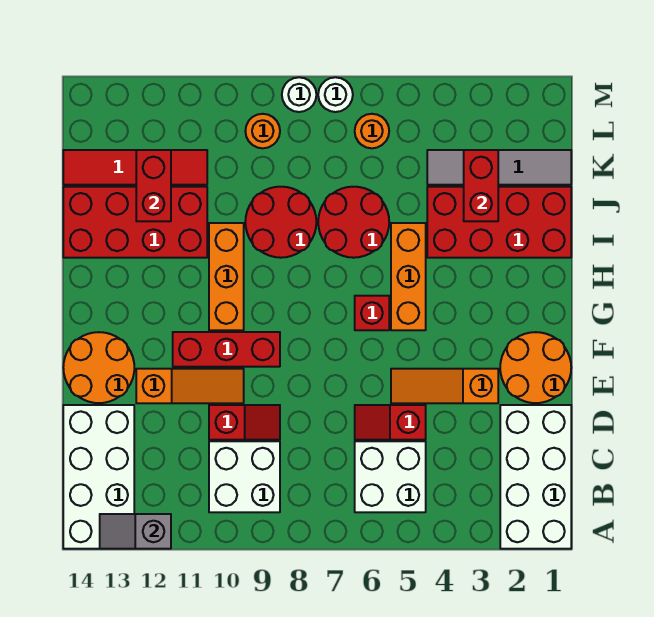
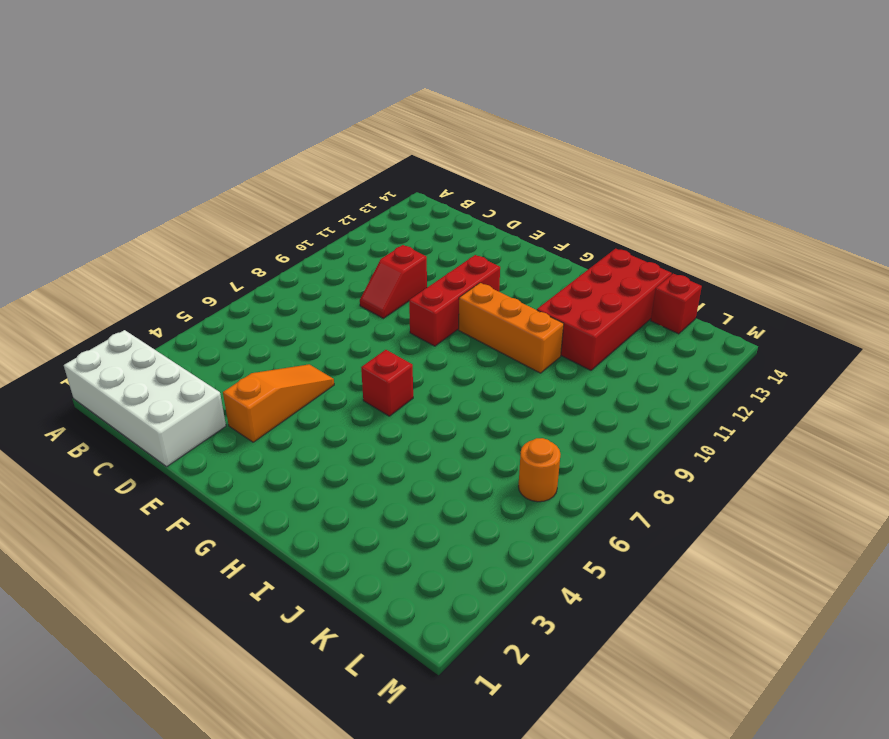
red 1x1 brick [651,274,702,334] -> red 1x4 tile [63,150,207,185]
none -> white 2x4 brick [63,405,134,549]
none -> white 2x2 brick [355,441,426,512]
none -> white 2x2 brick [209,441,280,512]

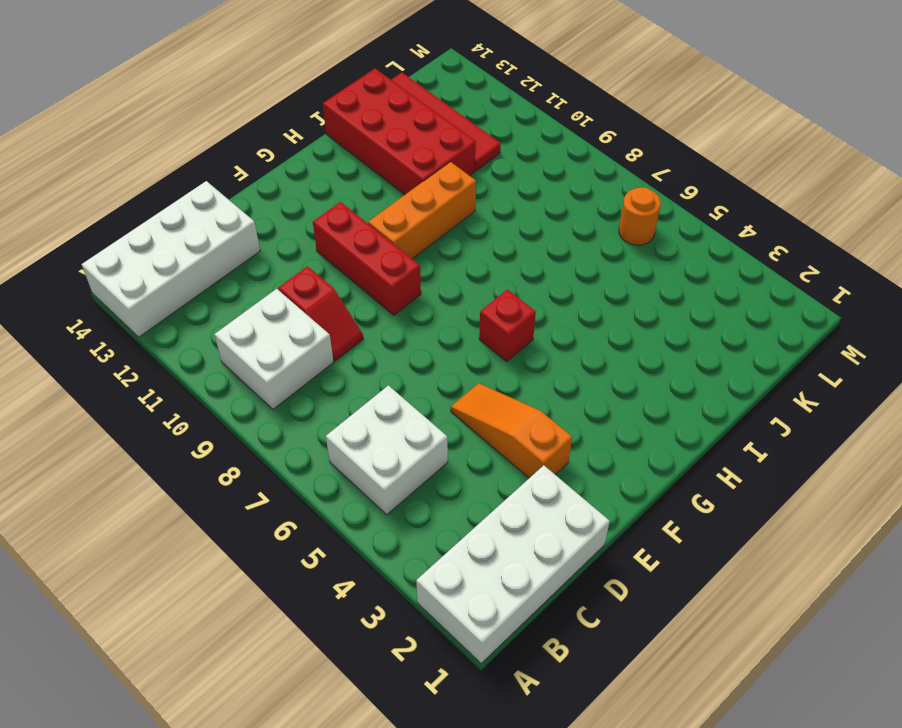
none -> red 1x2 slope [355,405,426,440]
none -> orange 2x2 round brick [500,332,571,403]
none -> orange 1x3 slope [136,369,244,403]

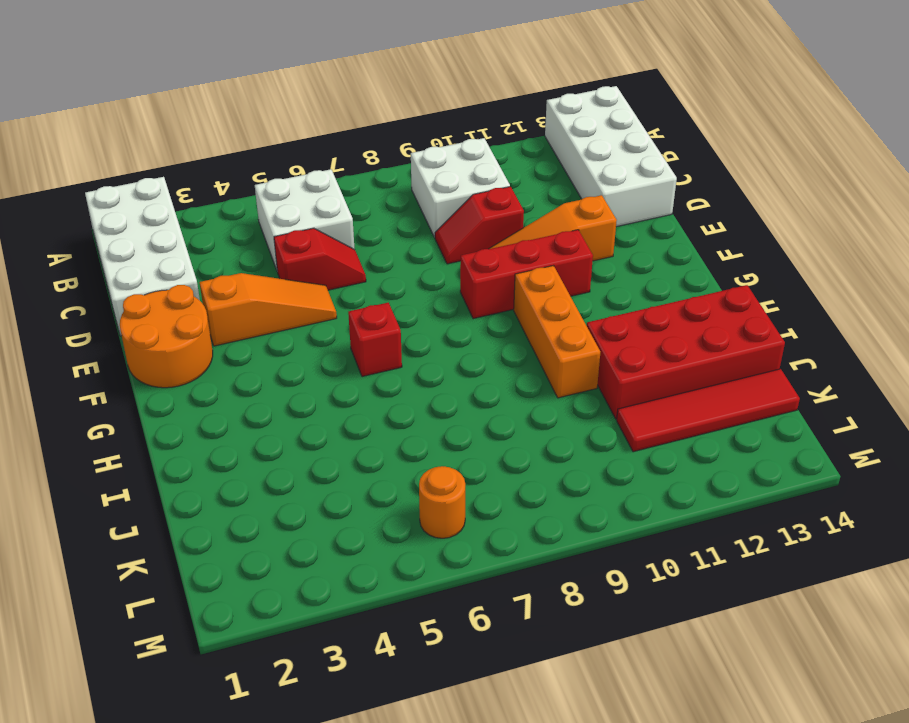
none -> orange 2x2 round brick [63,332,134,403]
none -> orange 1x3 brick [391,223,426,330]
none -> red 2x4 brick [427,187,571,258]

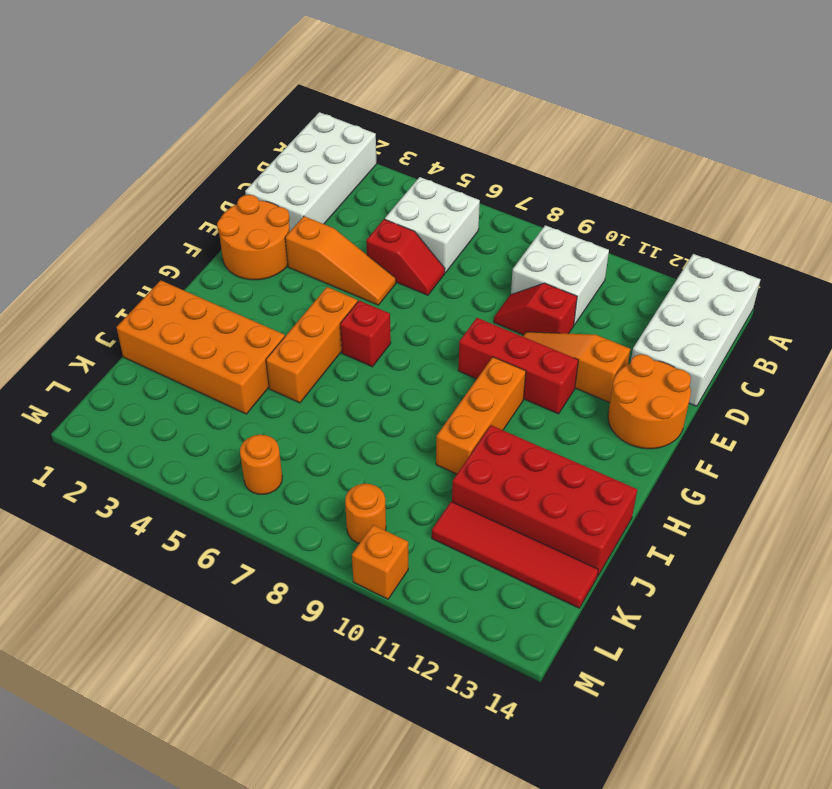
orange 2x4 brick [116,280,285,414] -> red 2x4 brick [427,187,571,258]
orange 1x1 brick [352,525,408,599] -> none
none -> red 2x2 round brick [318,187,389,258]
none -> red 2x2 round brick [245,187,316,258]
none -> grey 1x4 tile [427,150,571,185]

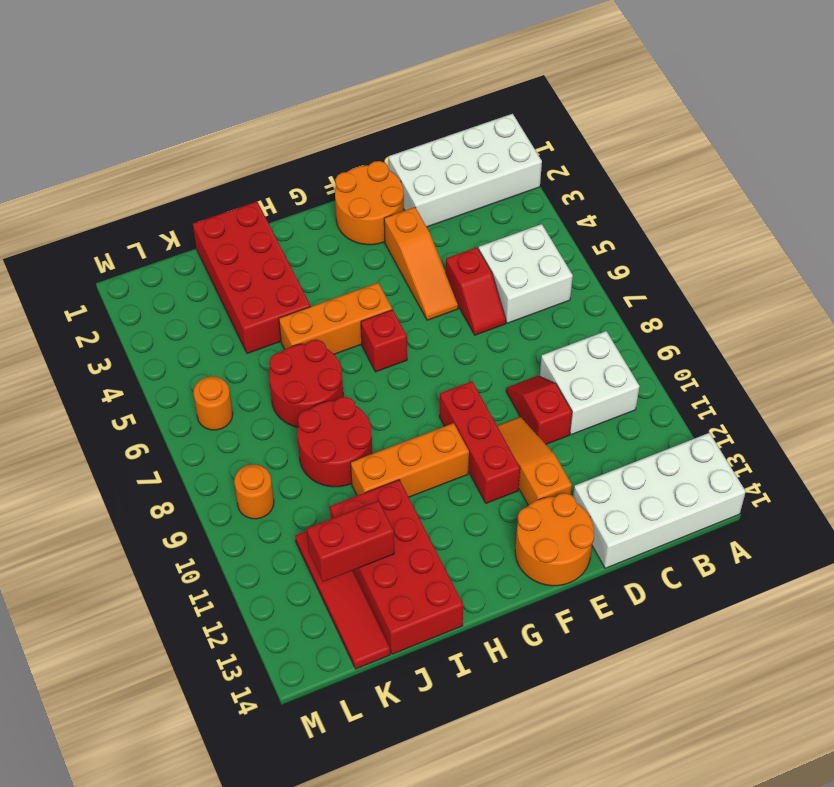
none -> grey 1x4 tile [427,150,571,185]
none -> white 1x1 round brick [318,77,353,112]
none -> white 1x1 round brick [282,77,316,112]

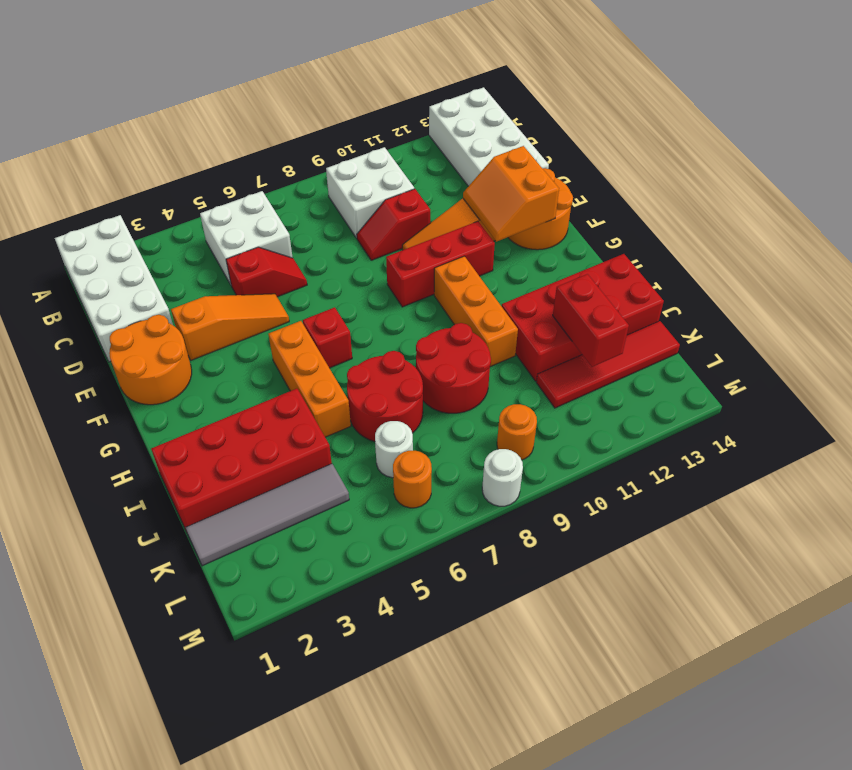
orange 2x2 slope [463,146,559,242] -> none
white 1x1 round brick [375,421,413,478] -> white 1x1 round brick moved to [318,77,353,112]
none -> grey 1x2 slope [100,514,171,549]
none -> red 1x2 brick [464,150,498,221]

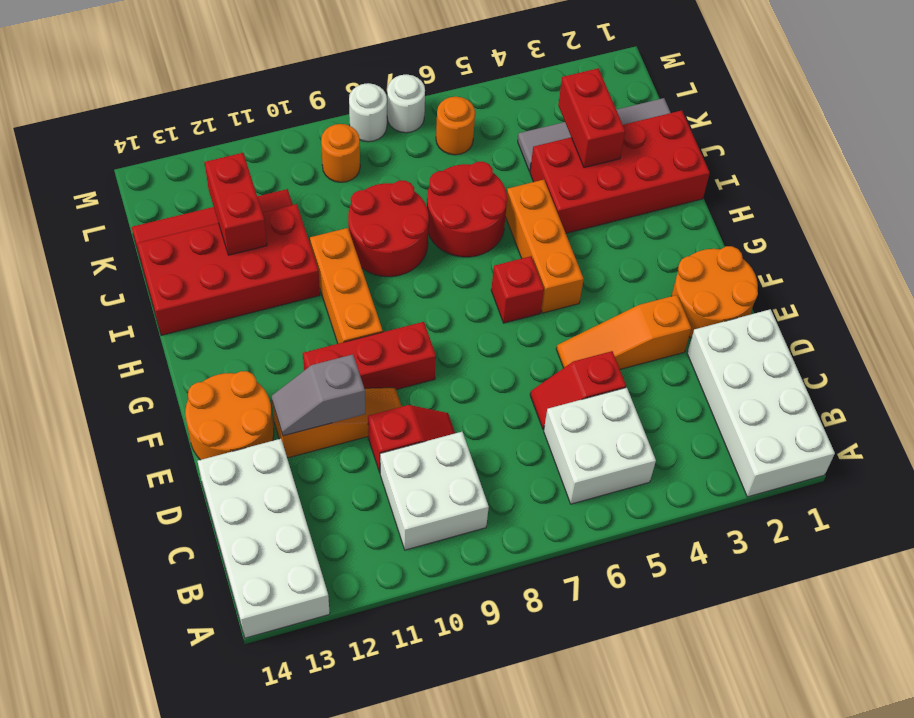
grey 1x2 slope [272,354,365,436] -> grey 1x2 slope moved to [100,514,171,549]

